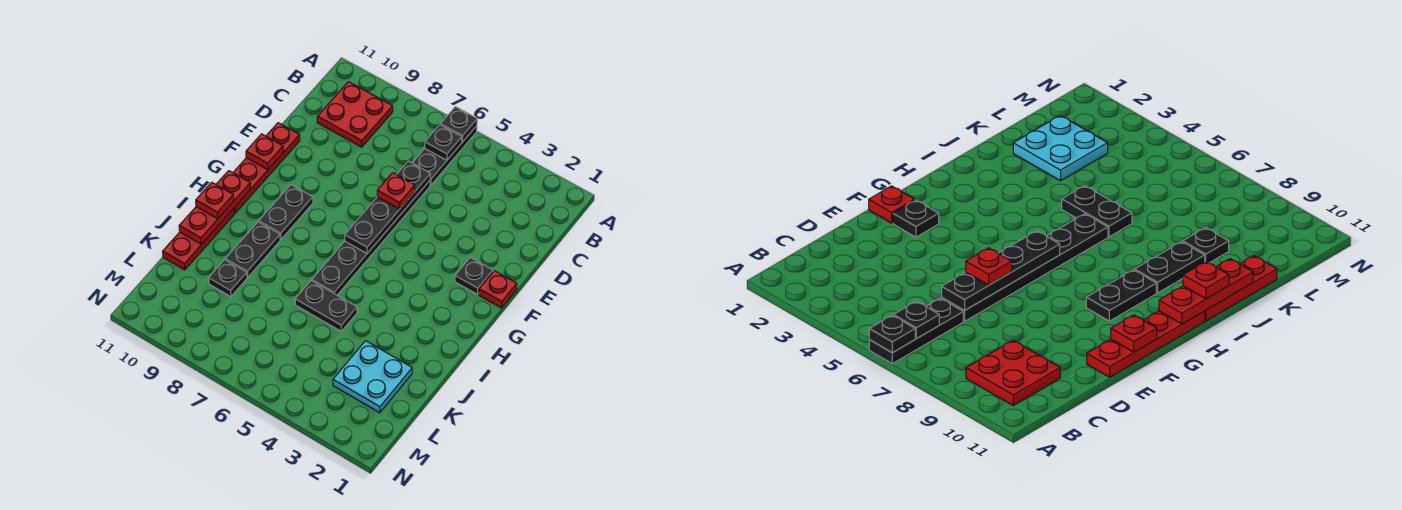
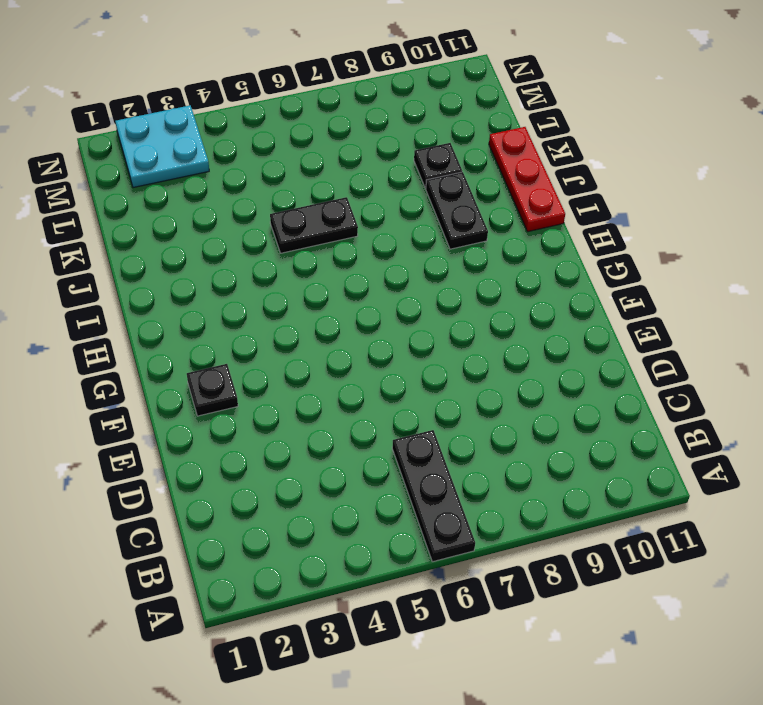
cyan 2x2 plate [115,105,209,188] -> cyan 2x2 plate moved to [333,341,412,413]
none -> red 2x2 plate [317,82,393,147]
none -> black 1x6 plate [312,181,430,295]
none -> red 1x4 plate [233,123,300,213]

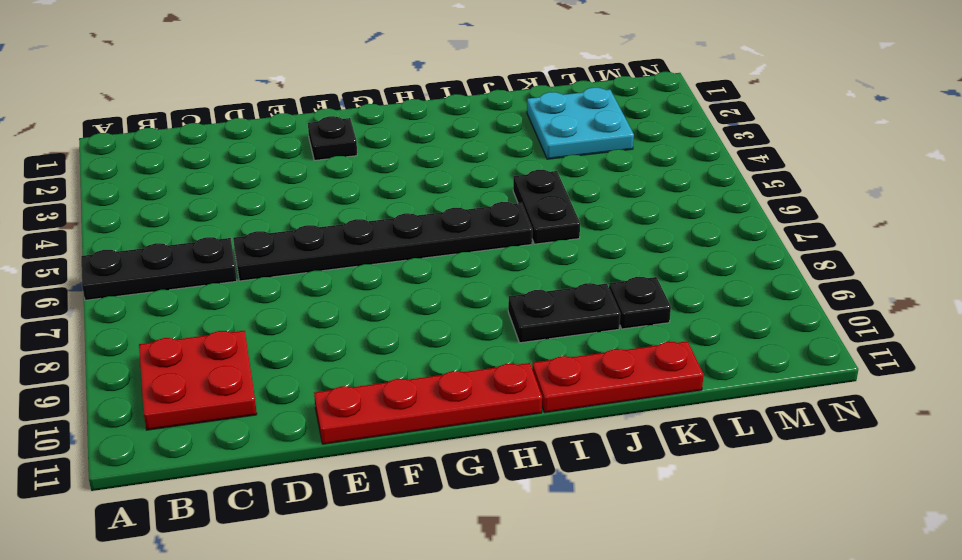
none -> red 1x1 plate [479,271,517,308]
none -> black 1x2 plate [259,185,313,240]
none -> black 1x1 plate [441,107,477,142]

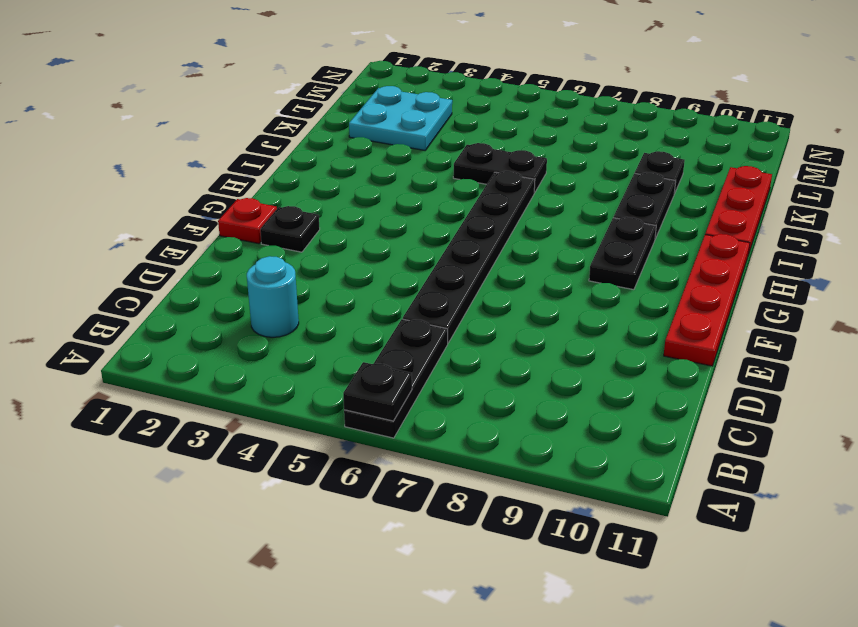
cyan 1x1 round brick [247,256,299,337] -> none
none -> red 2x2 plate [317,82,393,147]
none -> black 1x1 plate [425,125,462,160]
none -> black 1x4 plate [345,161,430,253]

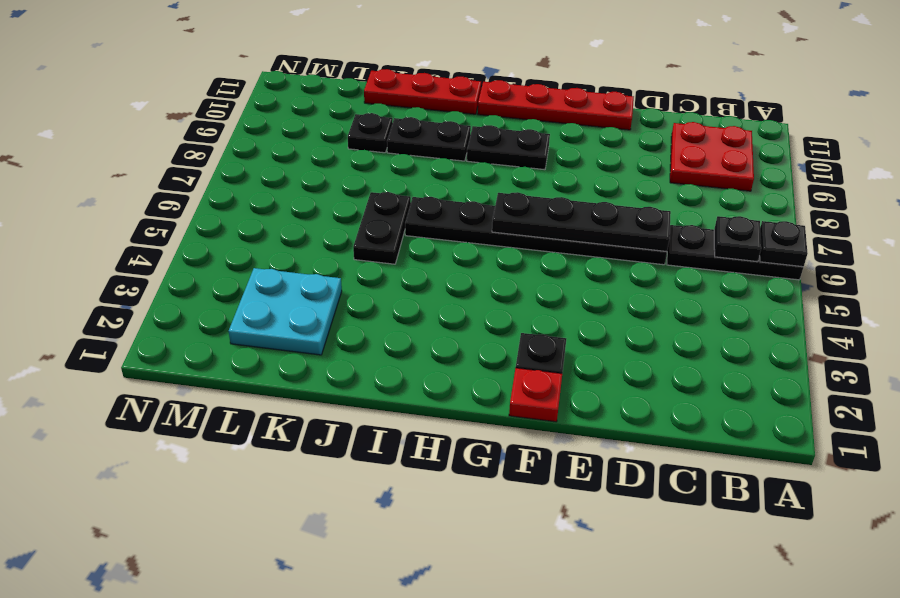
none -> red 1x1 plate [246,134,283,170]
none -> red 1x3 plate [179,171,251,244]
none -> red 1x1 plate [377,173,415,209]

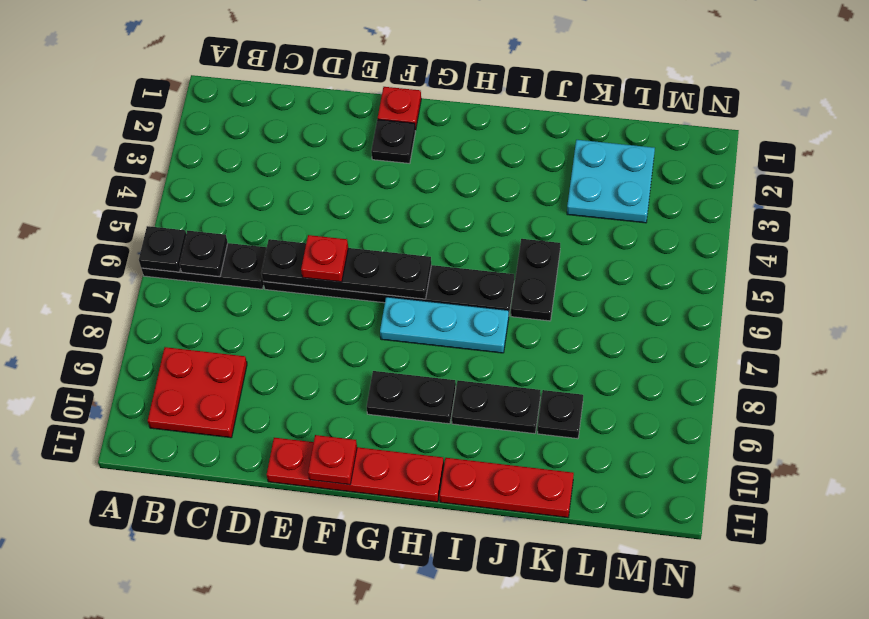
cyan 1x3 plate [380,297,509,353] -> none
none -> red 1x3 plate [179,171,251,244]
none -> red 1x1 plate [196,182,234,219]

